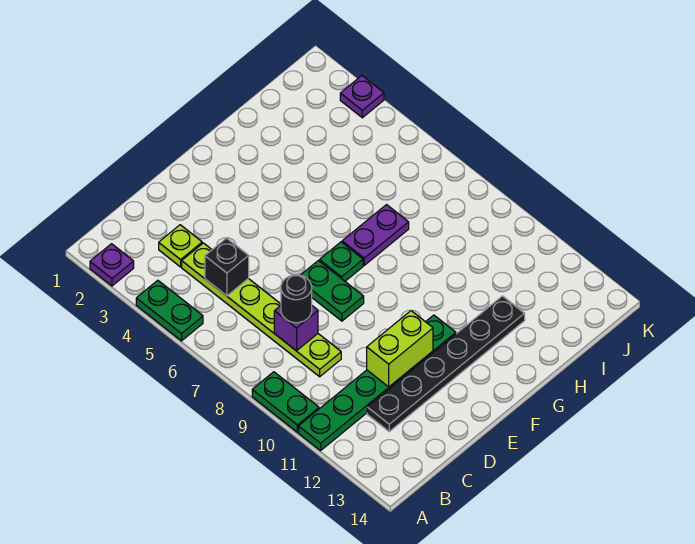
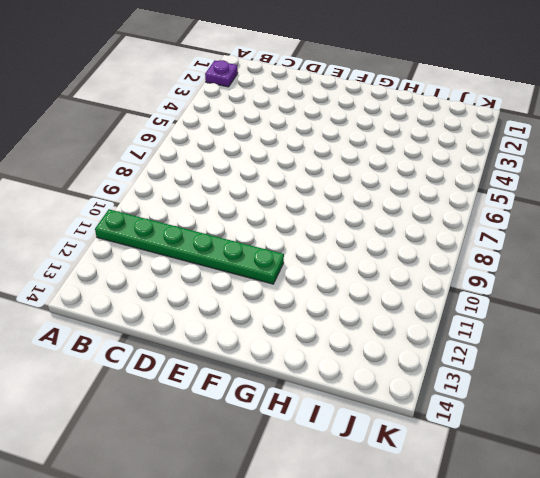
none -> green 1x2 plate [136,280,203,341]
none -> green 1x2 plate [252,372,319,432]
none -> lime 1x1 plate [159,225,202,267]

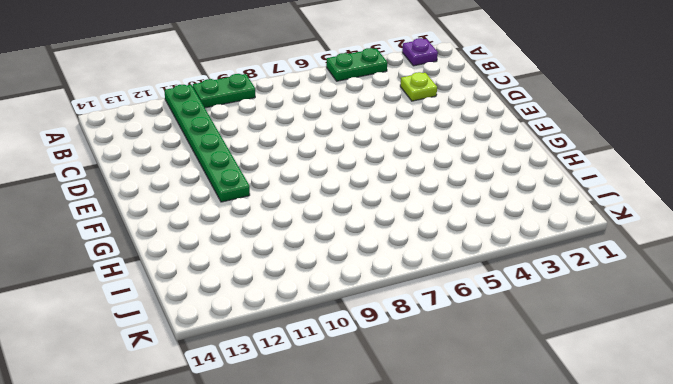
none -> lime 1x6 plate [182,243,341,377]
none -> black 1x6 plate [367,296,525,431]
none -> green 1x2 plate [300,261,364,321]

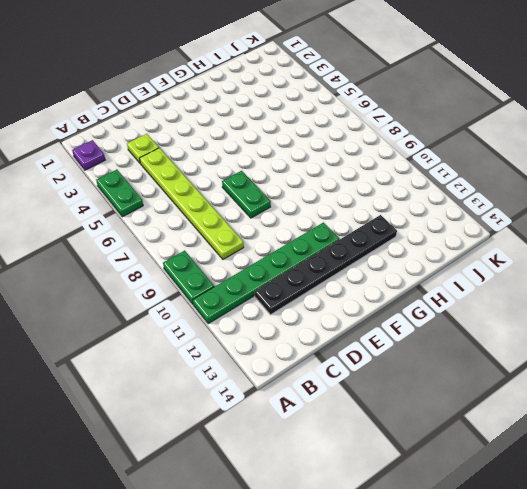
none -> green 1x1 plate [319,242,363,281]
none -> purple 1x2 plate [342,205,409,265]
none -> purple 1x1 plate [340,76,384,118]

